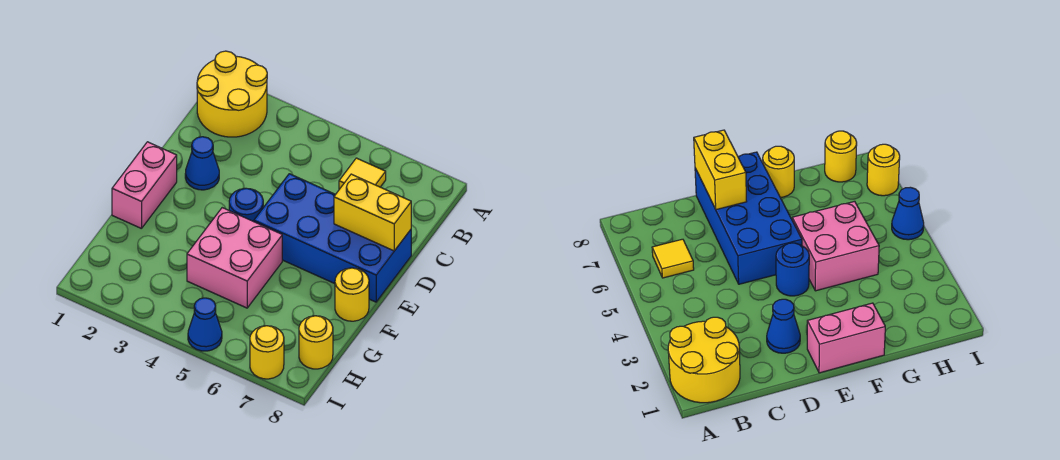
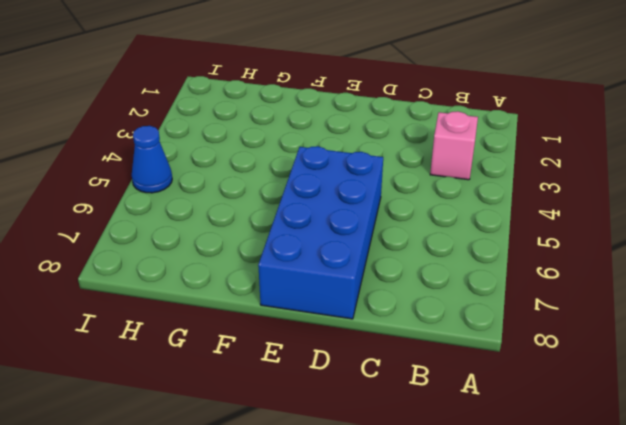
pink 1x1 brick [430,111,478,180] -> none
none -> yellow 2x2 round brick [197,51,267,137]
none -> yellow 1x1 tile [339,158,386,189]
none -> blue 1x1 cone [185,137,219,190]

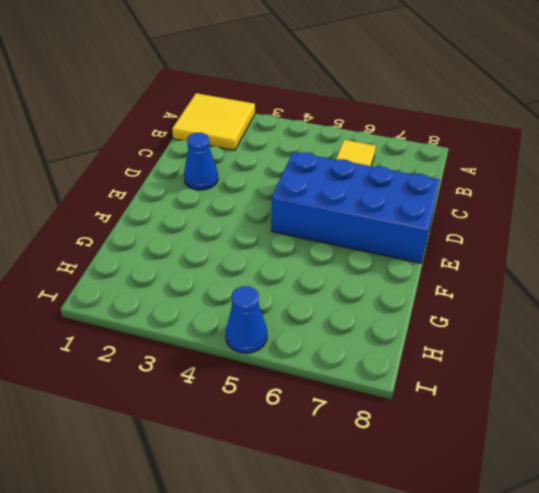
yellow 2x2 tile [172,93,255,151] -> yellow 2x2 round brick [197,51,267,137]
none -> pink 1x2 brick [112,142,177,229]
none -> blue 1x1 round brick [229,188,263,222]
none -> pink 2x2 brick [187,208,282,308]

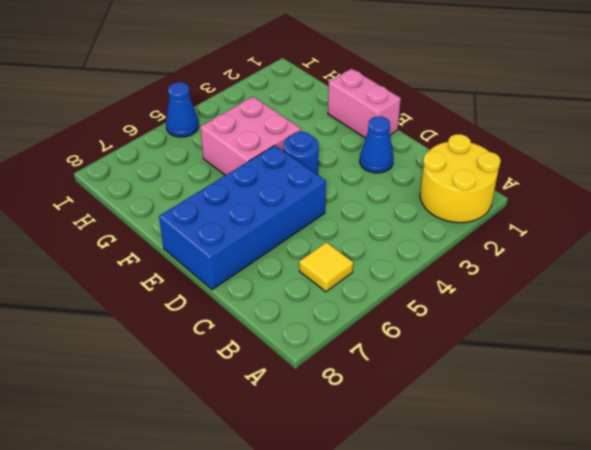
none -> yellow 1x1 round brick [335,268,369,321]
none -> yellow 1x1 round brick [299,316,333,369]
none -> yellow 1x1 round brick [250,326,284,379]

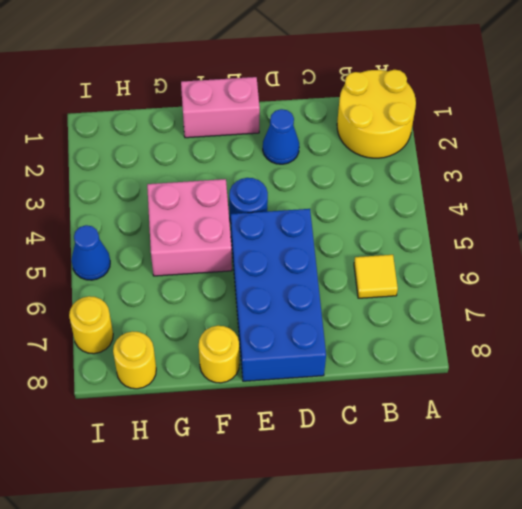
none -> yellow 1x2 brick [334,174,411,251]

